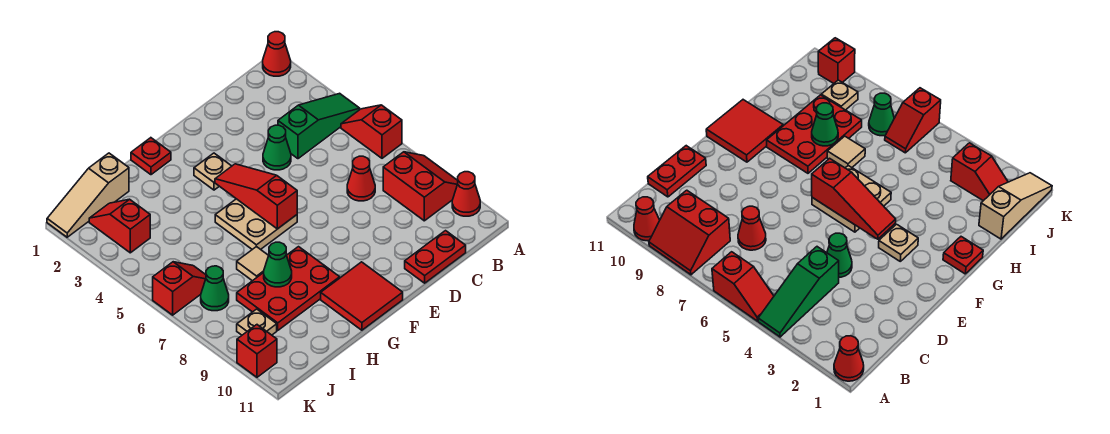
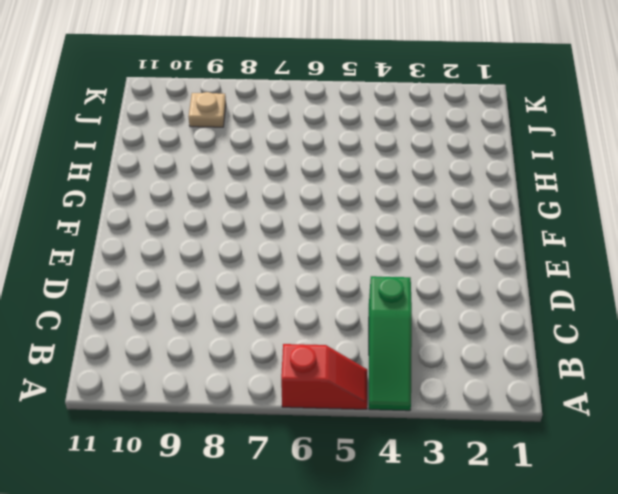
none -> red 1x1 cone [263,32,291,76]
none -> red 2x2 slope [383,152,458,221]
none -> red 1x1 cone [452,172,480,216]

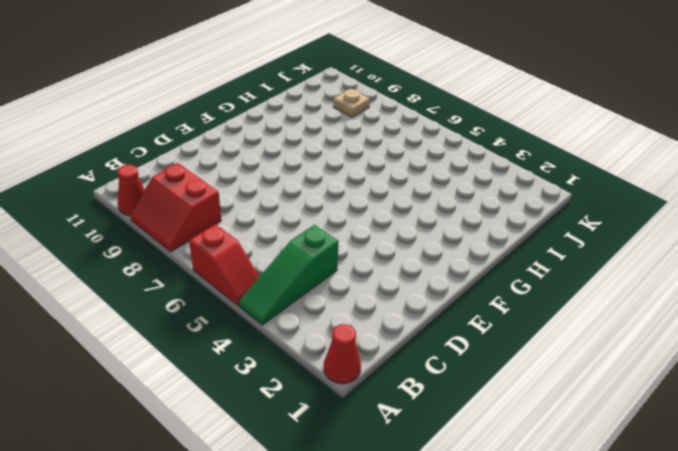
none -> red 1x1 cone [347,156,375,201]
none -> red 1x2 plate [405,231,466,283]
none -> green 1x1 cone [263,125,291,170]

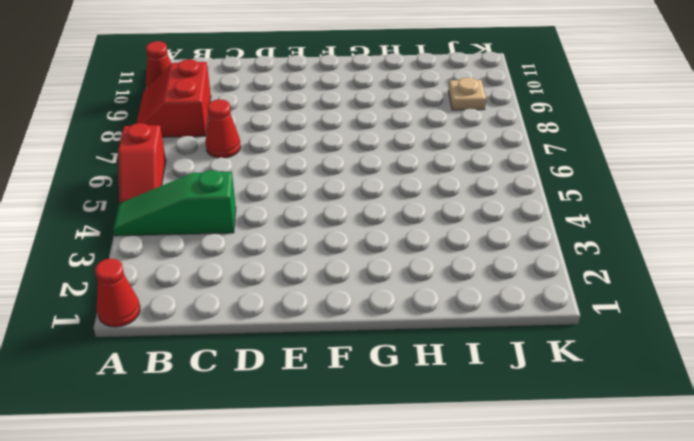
none -> red 1x2 plate [405,231,466,283]
none -> green 1x1 cone [263,125,291,170]
none -> tan 1x1 plate [194,153,231,190]

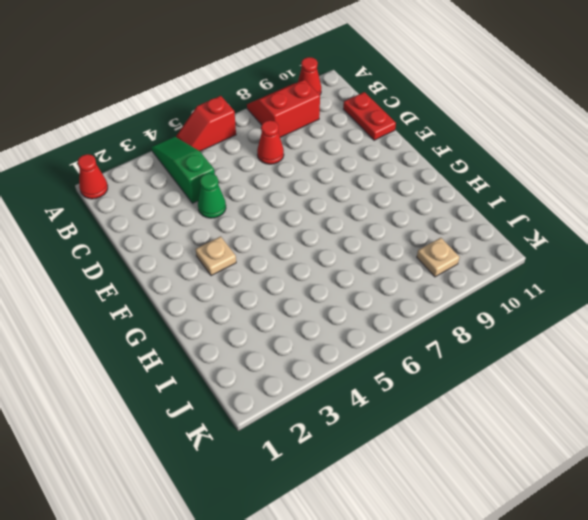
none -> tan 2x2 plate [215,199,297,249]
none -> red 2x2 tile [321,262,403,330]
none -> red 1x1 plate [131,138,171,175]

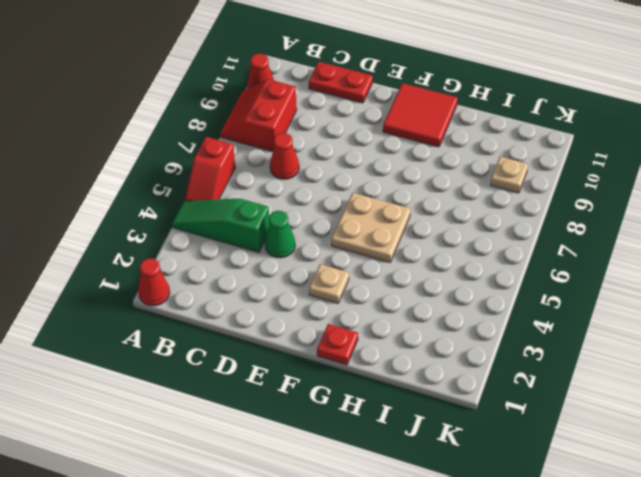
none -> red 2x3 plate [237,247,340,330]
none -> tan 1x1 tile [237,247,269,281]
none -> tan 1x3 slope [47,153,129,237]

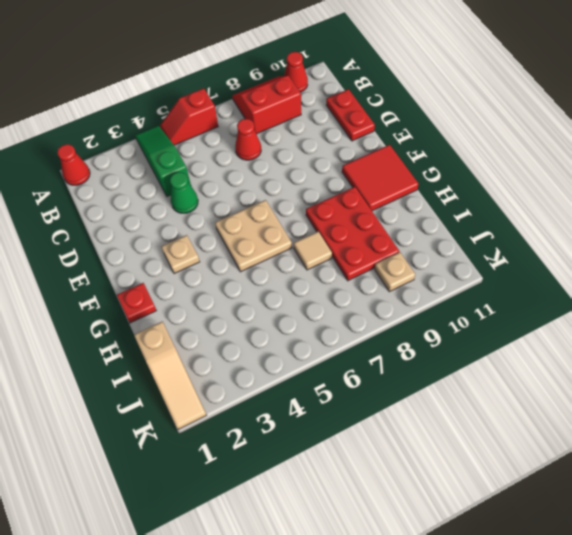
none -> red 1x2 slope [89,199,150,253]
none -> red 1x2 slope [153,262,206,315]
none -> green 1x1 cone [201,266,229,311]

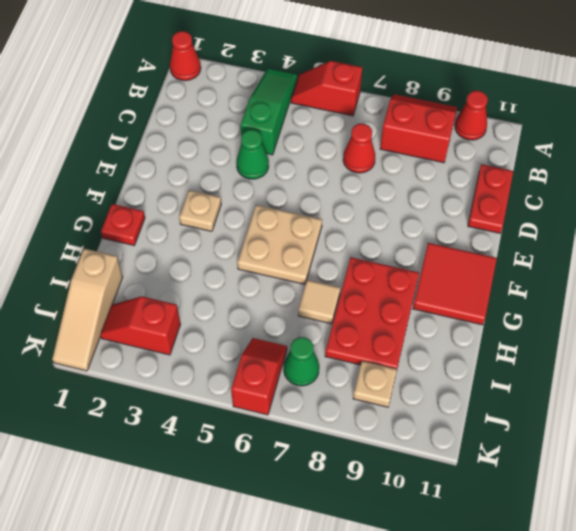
none -> red 1x1 brick [237,325,277,377]
none -> red 1x3 slope [215,164,297,229]
none -> green 1x1 cone [264,242,292,287]

